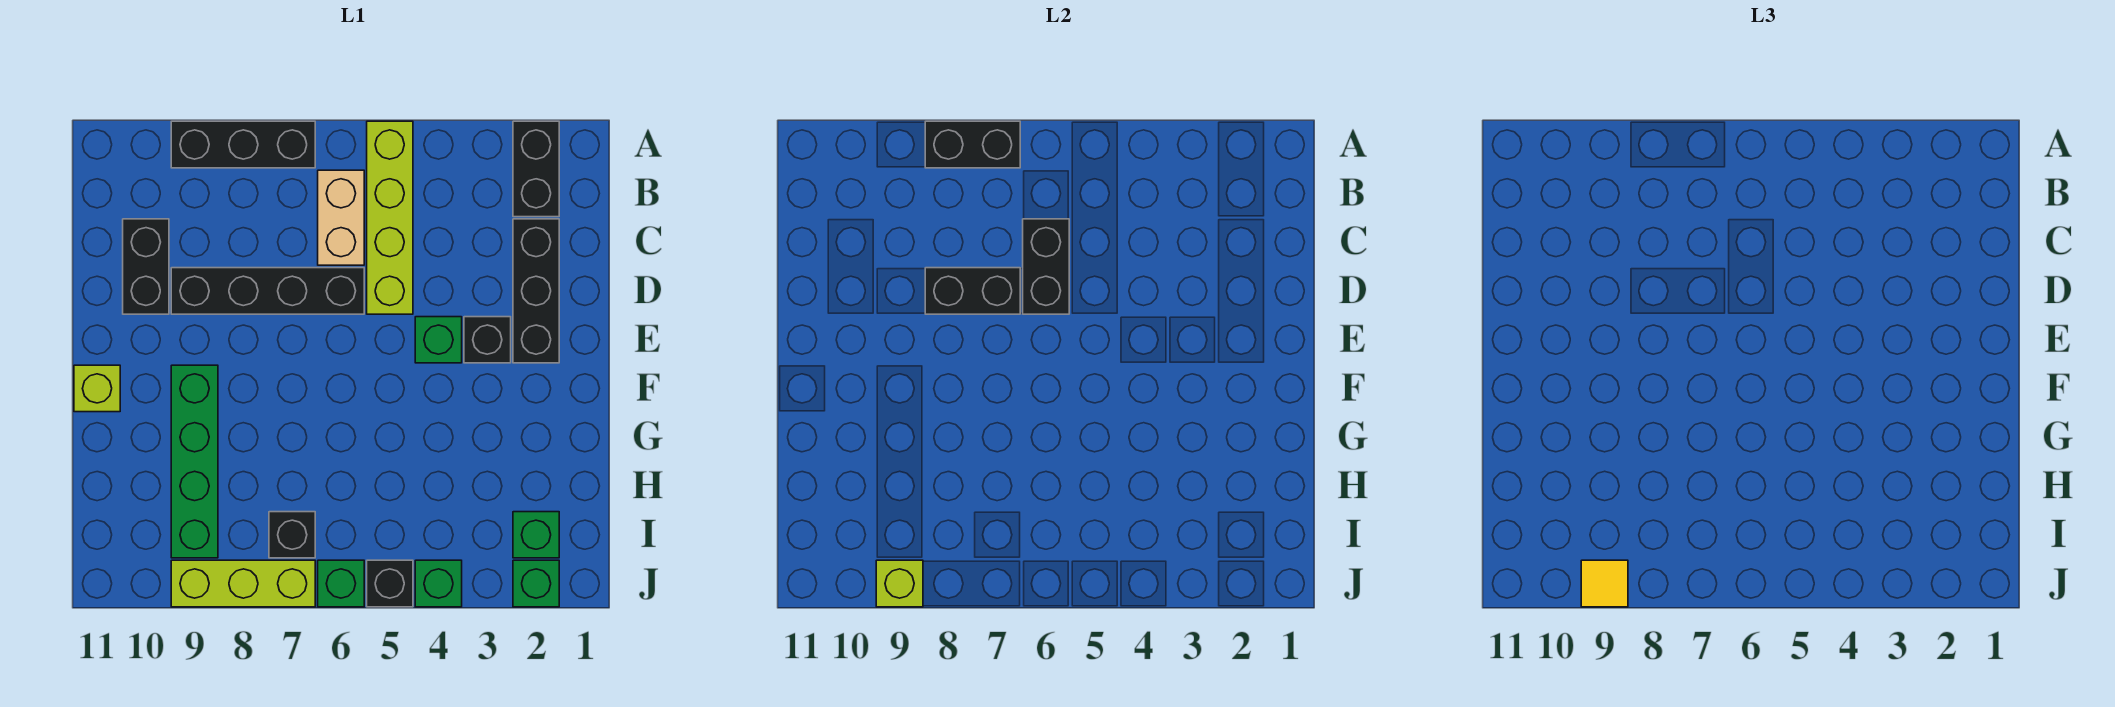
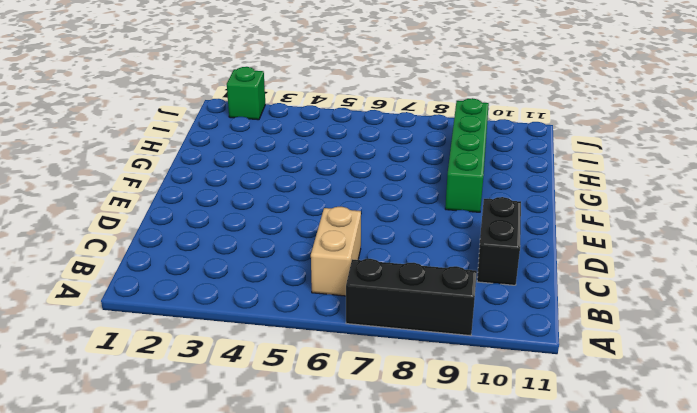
none -> black 1x2 brick [513,121,559,217]
none -> lime 1x4 brick [367,121,413,314]
none -> black 1x3 brick [513,219,559,363]

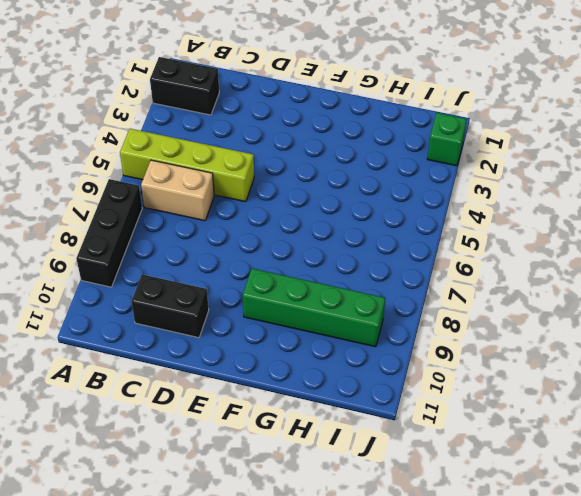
none -> black 1x3 brick [513,219,559,363]
none -> black 1x4 brick [171,268,364,314]
none -> black 1x1 brick [464,317,511,363]

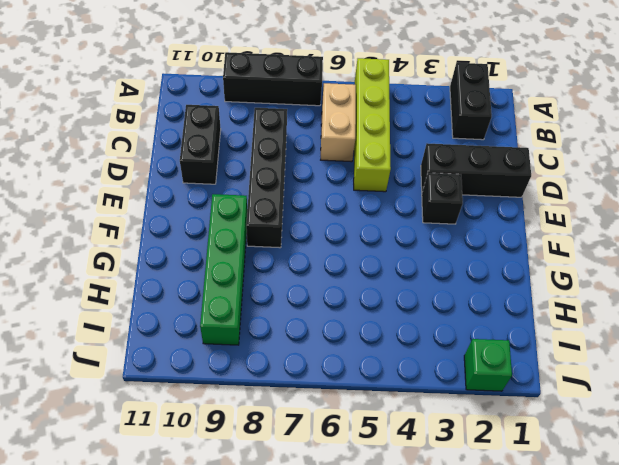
black 1x4 brick [246,108,287,248] -> black 1x4 brick turned to [171,268,364,314]
black 1x3 brick [421,143,531,197] -> black 1x3 brick turned to [513,219,559,363]
none -> green 1x1 brick [415,317,462,363]
none -> lime 1x1 brick [74,365,120,412]
none -> green 1x1 brick [513,512,559,558]

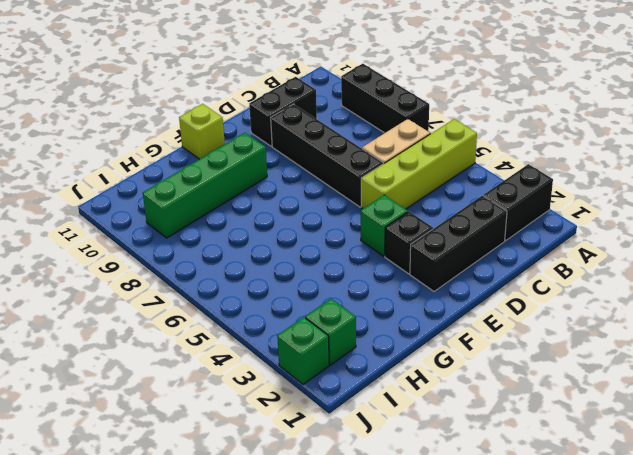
none -> black 1x1 brick [269,512,315,558]
none -> green 1x1 brick [415,560,462,607]
none -> black 1x1 brick [367,560,413,607]

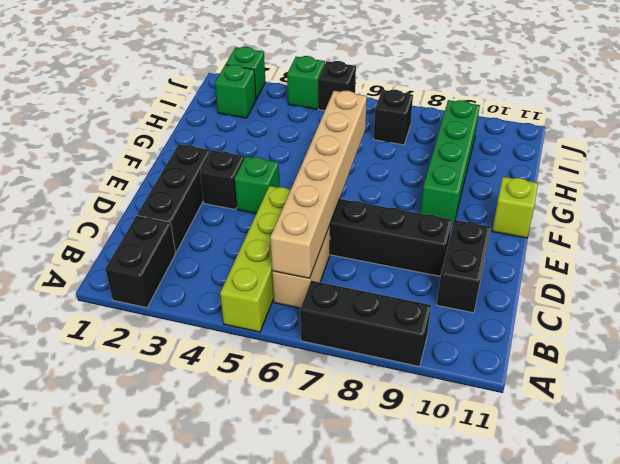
tan 1x6 brick [270,91,367,278] -> black 1x2 brick [1023,219,1069,314]
none -> green 1x1 brick [318,560,364,607]
none -> lime 1x3 brick [171,560,315,607]
none -> black 1x2 brick [925,121,1020,168]

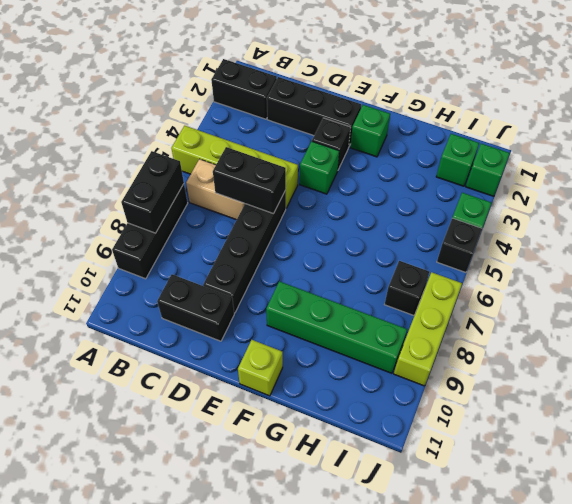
green 1x1 brick [350,105,390,157] -> green 1x1 brick moved to [318,560,364,607]
none -> black 1x2 brick [925,268,1020,314]
none -> lime 1x1 brick [876,560,923,607]
none -> yellow 1x1 tile [1581,560,1628,607]

